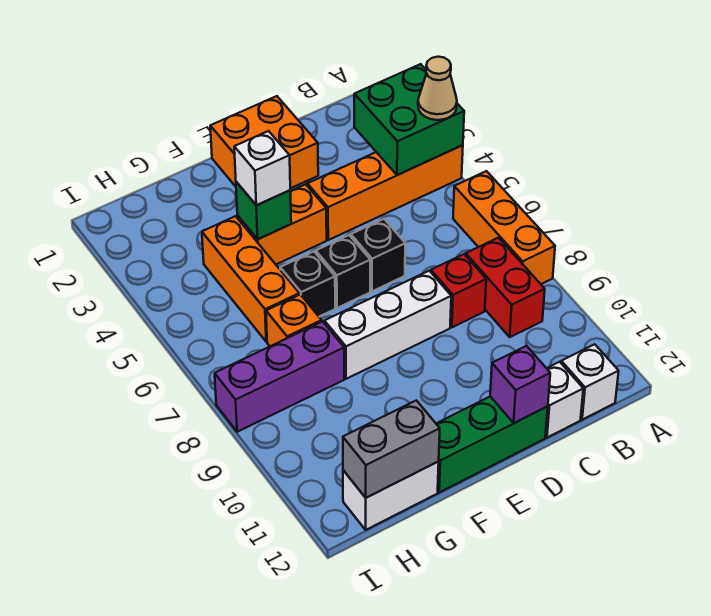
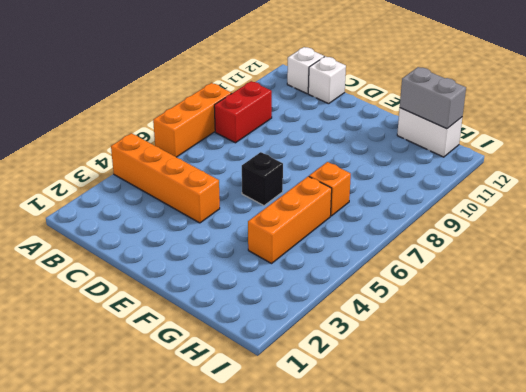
none -> red 1x1 brick [431,254,486,327]
none -> orange 2x2 brick [210,96,318,188]
none -> black 1x1 brick [351,219,405,291]

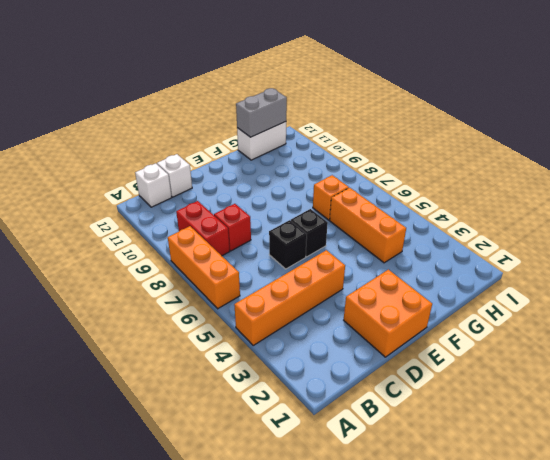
none -> white 1x3 brick [324,271,451,379]
none -> green 1x3 brick [436,396,548,492]
none -> orange 1x2 brick [237,184,327,264]

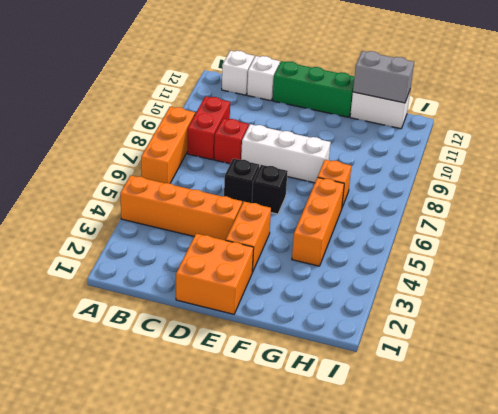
orange 1x2 brick [226,202,271,272] -> orange 1x2 brick turned to [237,184,327,264]
none -> black 1x1 brick [280,252,335,317]
none -> purple 1x3 brick [215,321,344,432]
none -> green 2x2 brick [354,64,464,175]

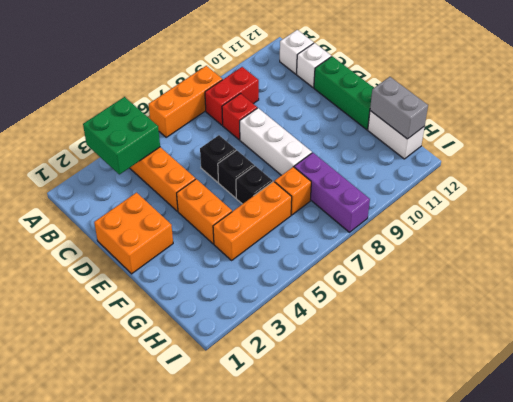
none -> purple 1x1 brick [490,346,550,423]
none -> green 1x1 brick [236,182,291,239]
none -> tan 1x1 cone [418,57,457,120]

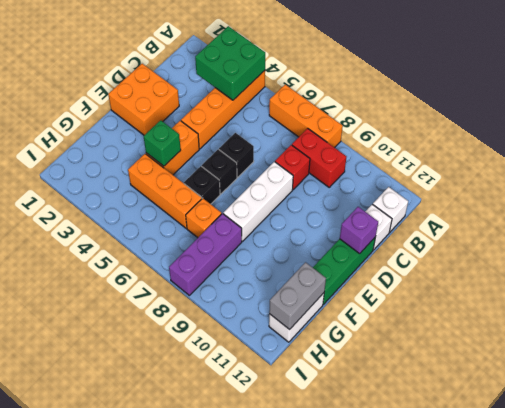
none -> tan 1x1 cone [418,57,457,120]
none -> white 1x1 brick [234,131,290,205]

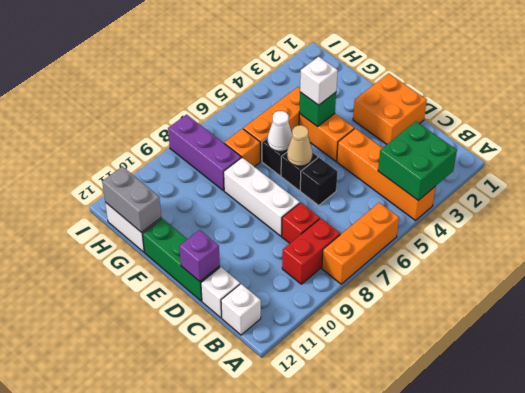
tan 1x1 cone [287,125,312,166] -> tan 1x1 cone moved to [418,57,457,120]
white 1x1 cone [268,111,292,151] -> none

